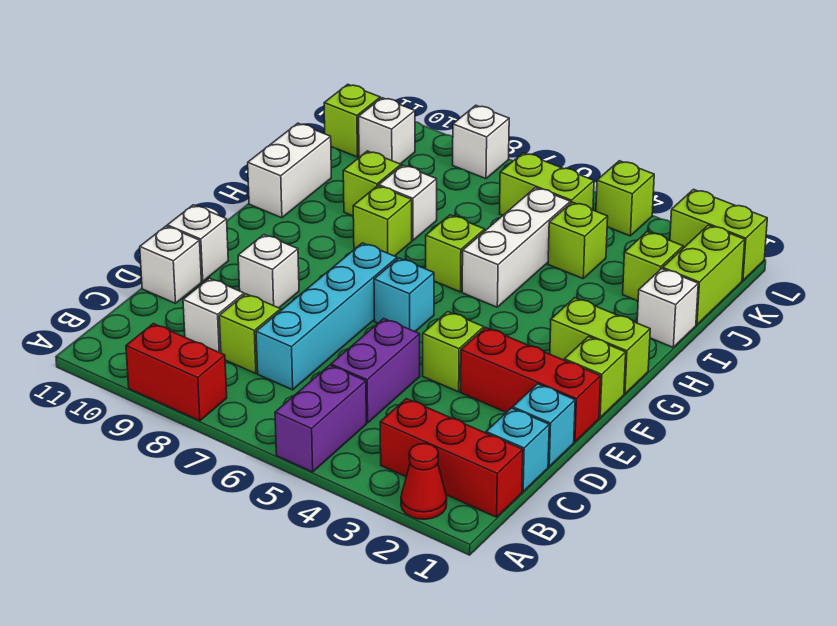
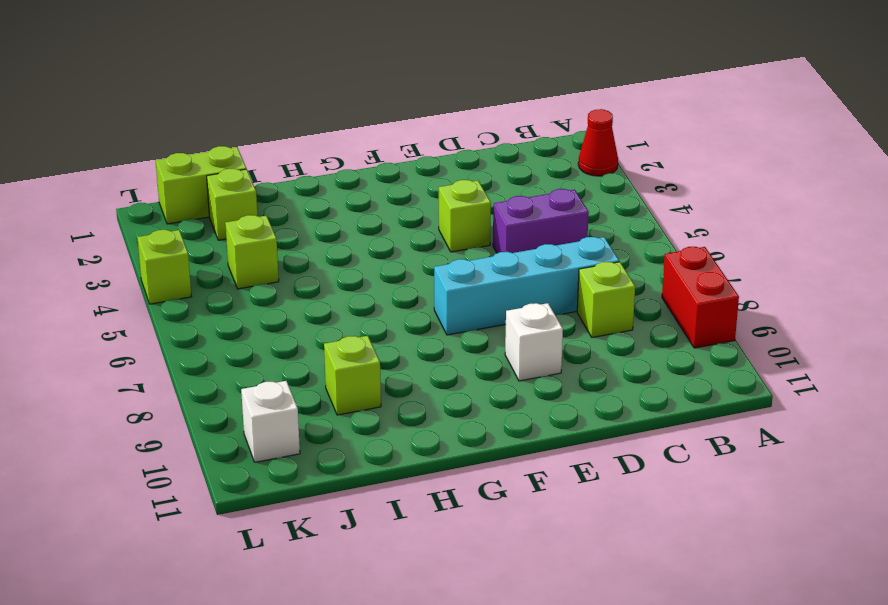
none -> purple 1x2 brick [275,365,366,472]
none -> red 1x3 brick [380,399,523,517]
none -> cyan 1x1 brick [486,408,549,492]
none -> white 1x1 brick [183,278,244,353]

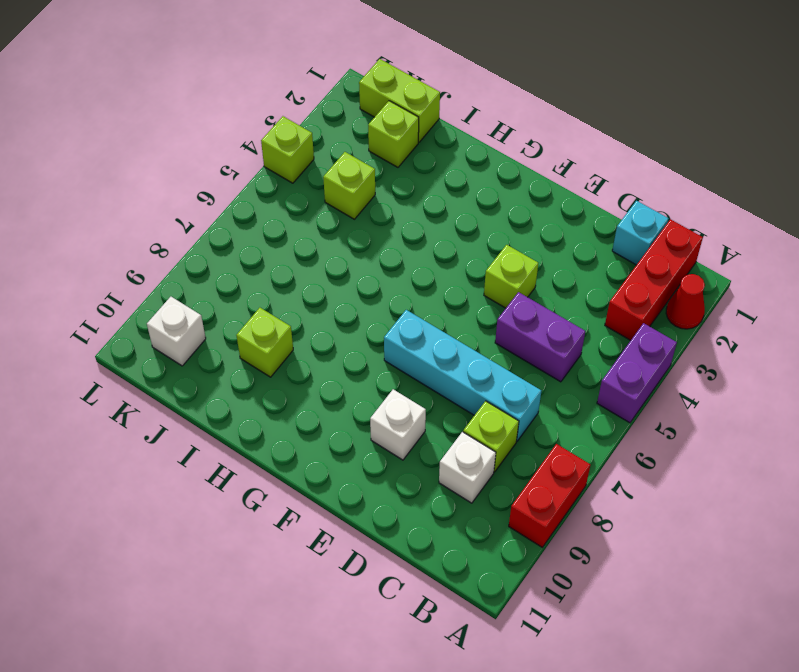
purple 1x2 brick [597,323,677,423] -> purple 1x2 brick turned to [275,365,366,472]
none -> cyan 1x1 brick [513,384,575,466]
none -> white 1x1 brick [140,226,202,303]
none -> red 1x3 brick [461,328,601,442]
none -> white 1x1 brick [167,205,228,281]

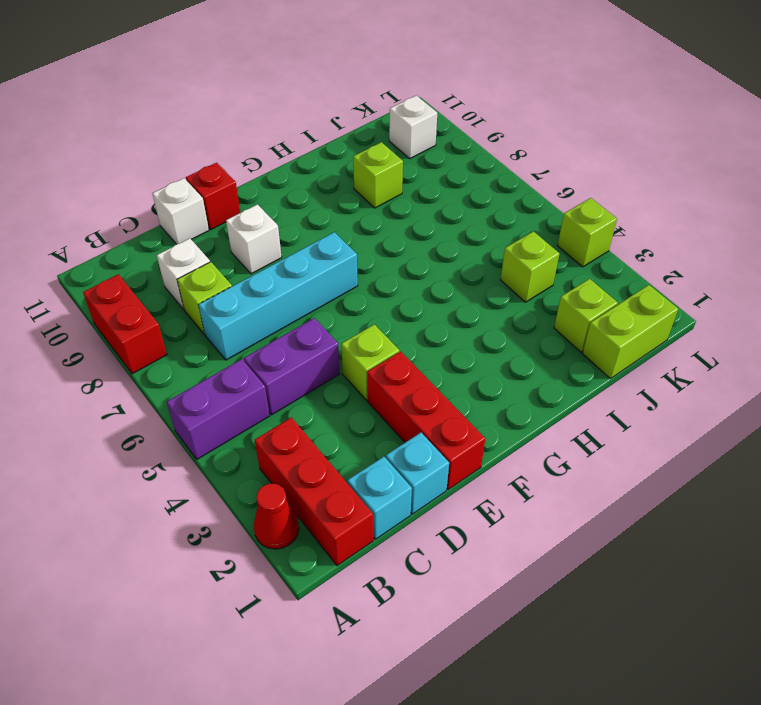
red 1x1 brick [186,163,240,229] -> white 1x1 brick [167,205,228,281]
none -> lime 1x1 brick [564,337,626,418]
none -> cyan 1x1 brick [374,258,434,332]
none -> lime 1x2 brick [550,298,650,394]
none -> white 1x3 brick [462,188,570,307]

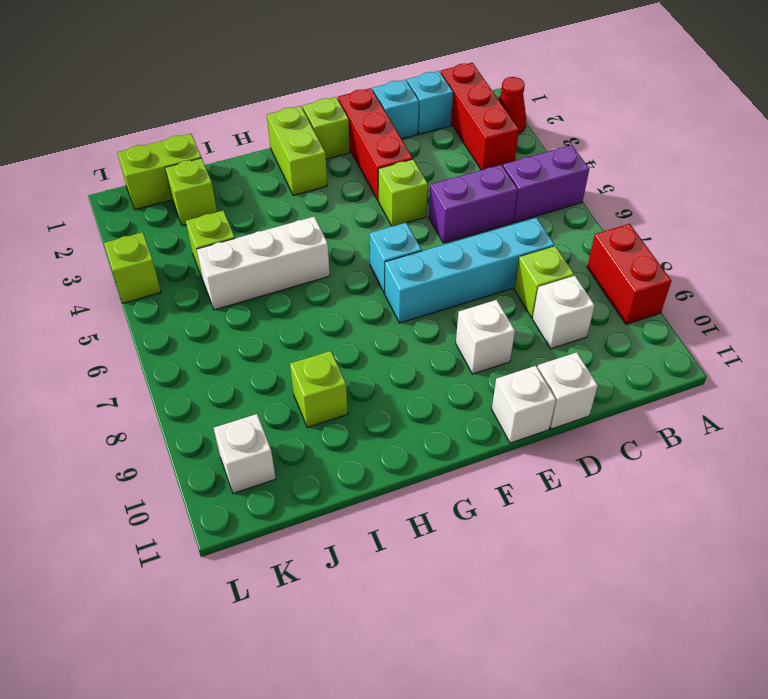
none -> lime 1x1 brick [426,215,485,292]
none -> lime 1x1 brick [353,186,412,256]
none -> white 1x2 brick [248,123,331,218]
none -> white 1x1 brick [637,269,698,347]

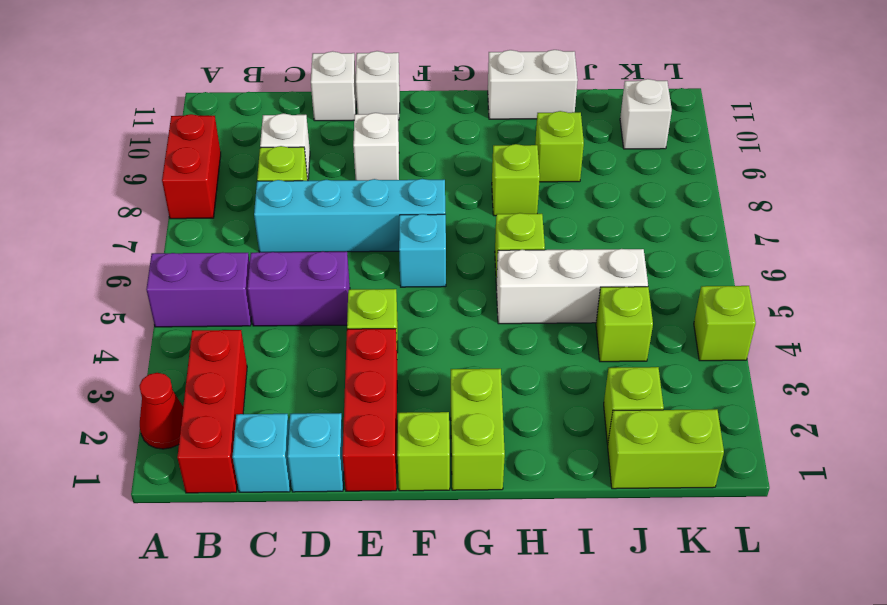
none -> white 1x1 brick [637,269,698,347]
none -> white 1x1 brick [379,165,437,240]
none -> lime 1x2 brick [499,153,594,215]
none -> lime 1x1 brick [324,84,380,157]

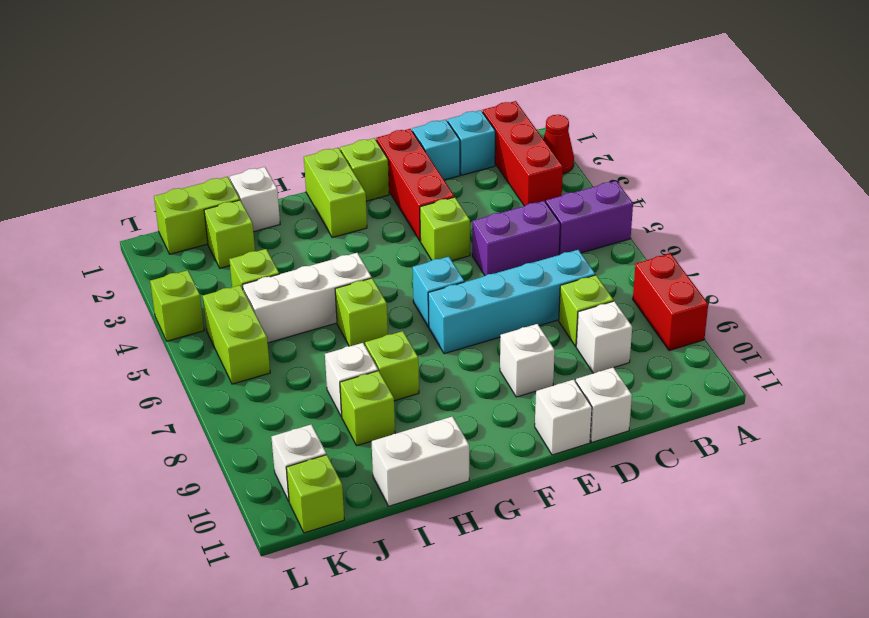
none -> lime 1x2 brick [670,189,767,281]
none -> white 1x1 brick [453,105,509,179]

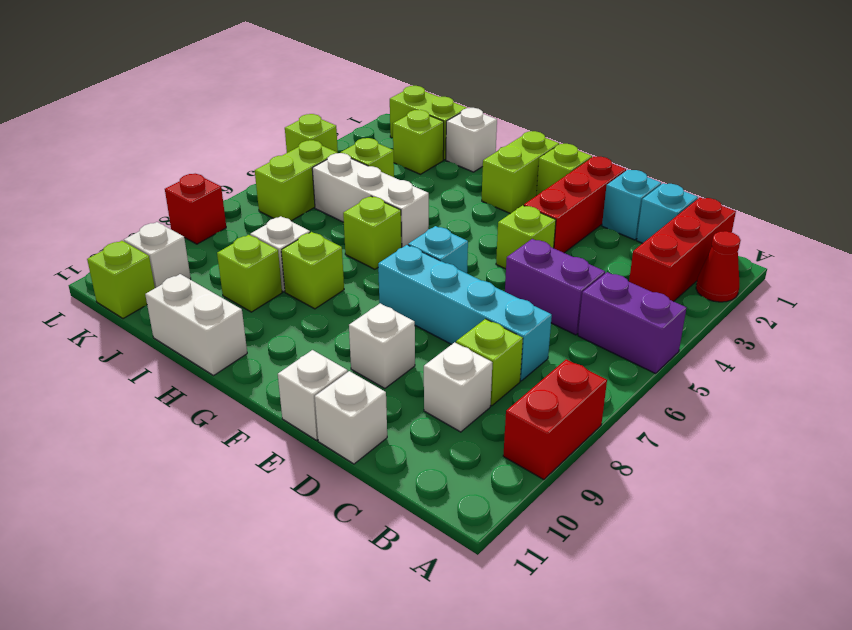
red 1x1 brick [165,174,226,244] -> white 1x1 brick [453,105,509,179]
none -> lime 1x2 brick [670,189,767,281]

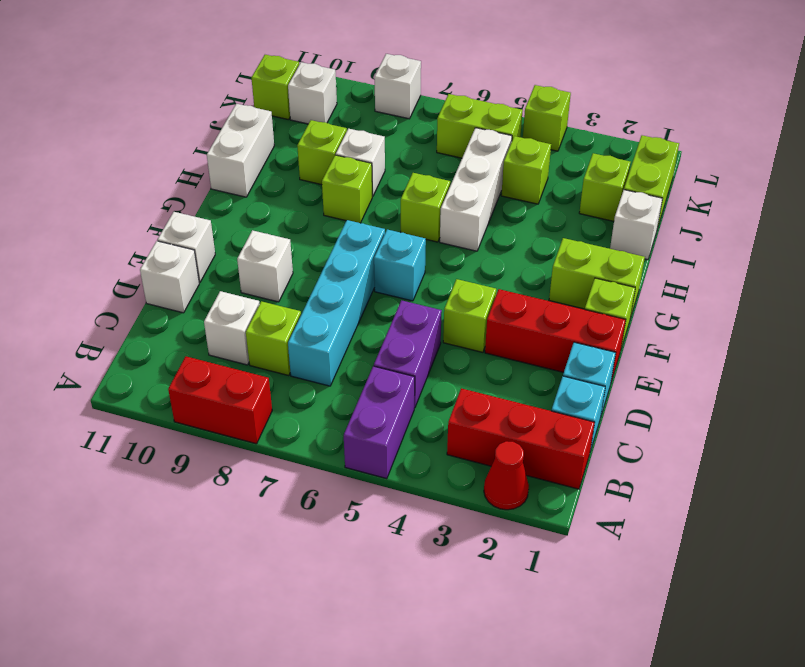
none -> lime 1x2 brick [670,189,767,281]

